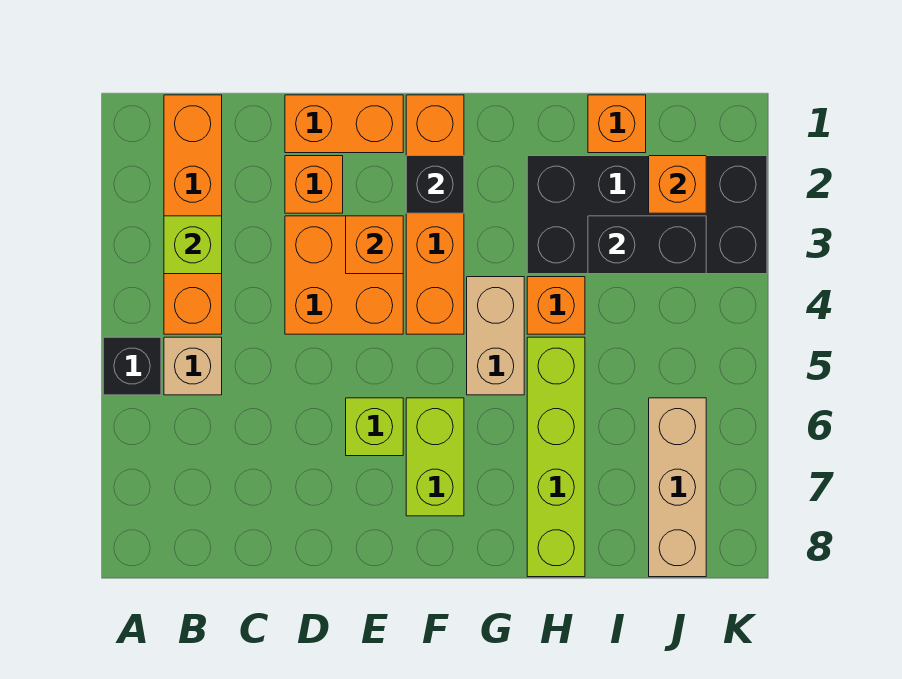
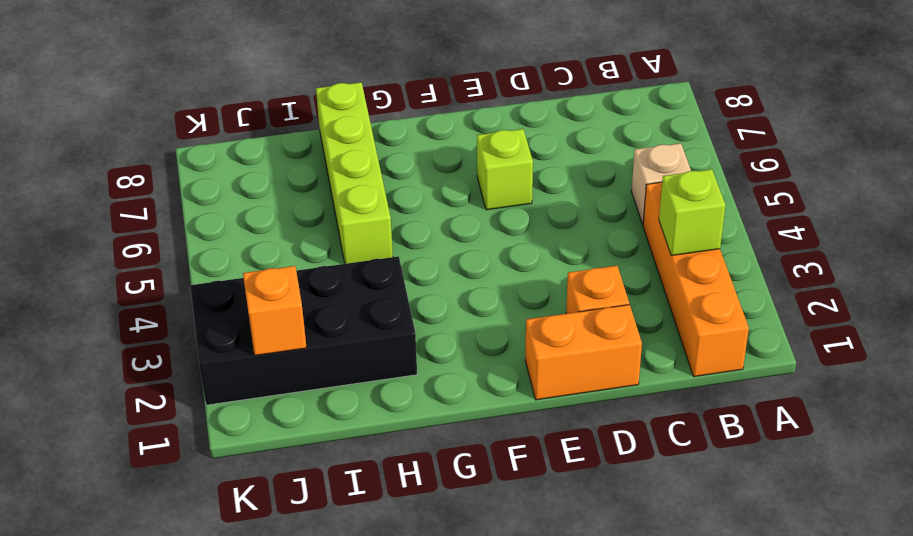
none -> black 1x1 brick [103,337,161,395]
none -> orange 2x2 brick [285,216,403,334]
none -> orange 1x4 brick [406,95,464,334]

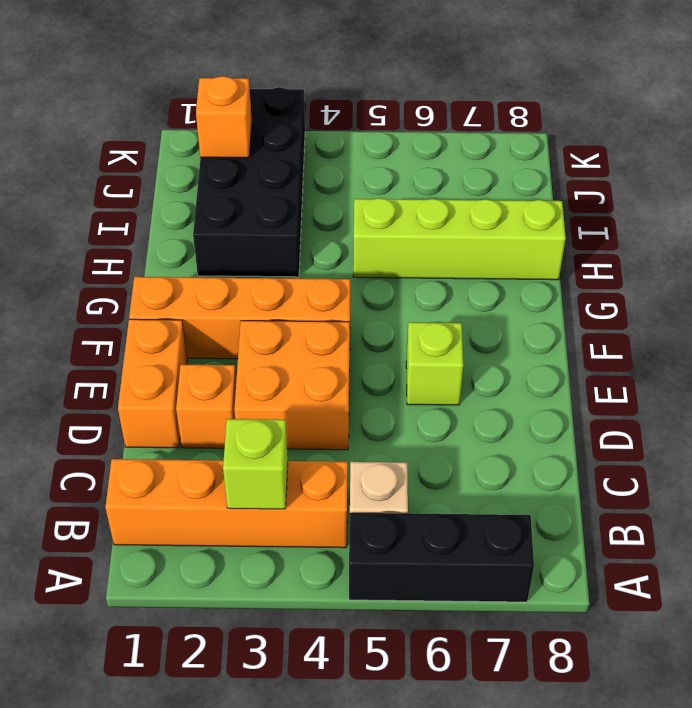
black 1x3 brick [349,513,534,602] -> black 1x1 brick [103,337,161,395]
none -> lime 1x2 brick [406,398,464,516]
none -> tan 1x2 brick [467,277,524,395]
none -> orange 1x1 brick [527,277,585,334]

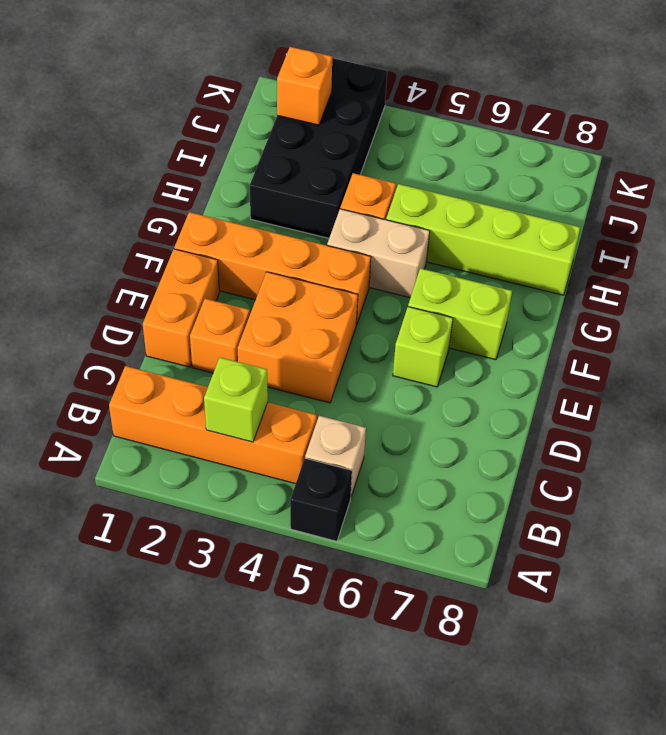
none -> orange 1x1 brick [588,95,646,153]
none -> tan 1x3 brick [649,398,706,577]
none -> orange 1x1 brick [346,216,403,274]

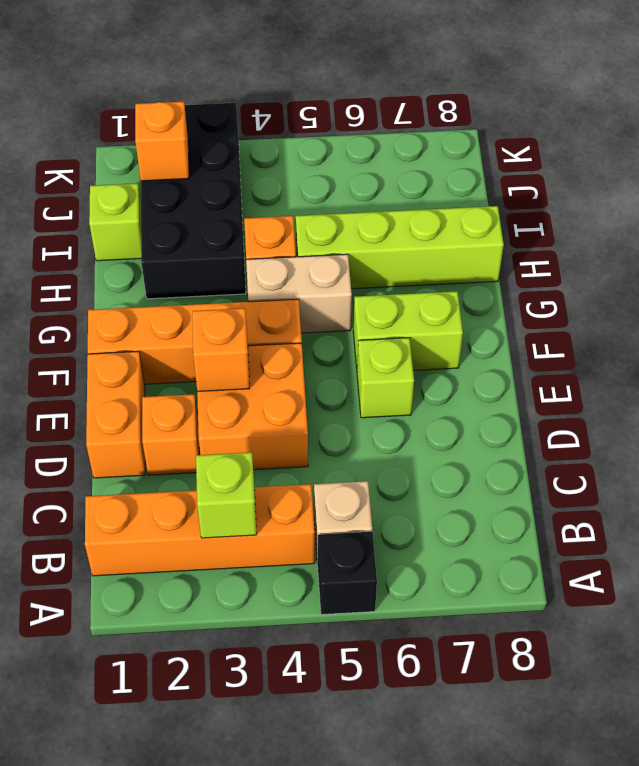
lime 1x1 brick [89,183,141,261] -> orange 1x1 brick [588,95,646,153]
none -> tan 1x3 brick [649,398,706,577]
none -> black 1x1 brick [406,156,464,213]
none -> black 1x2 brick [588,216,706,274]

